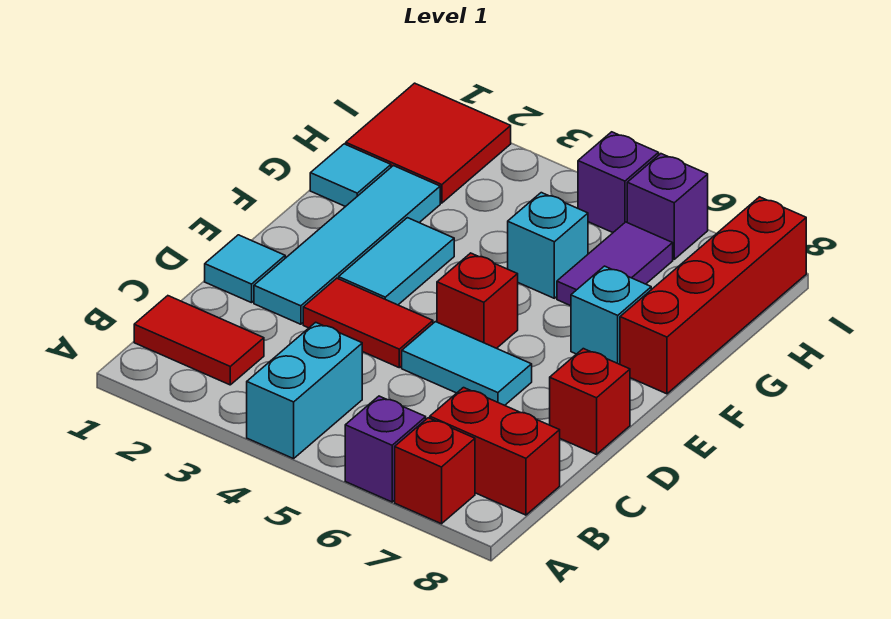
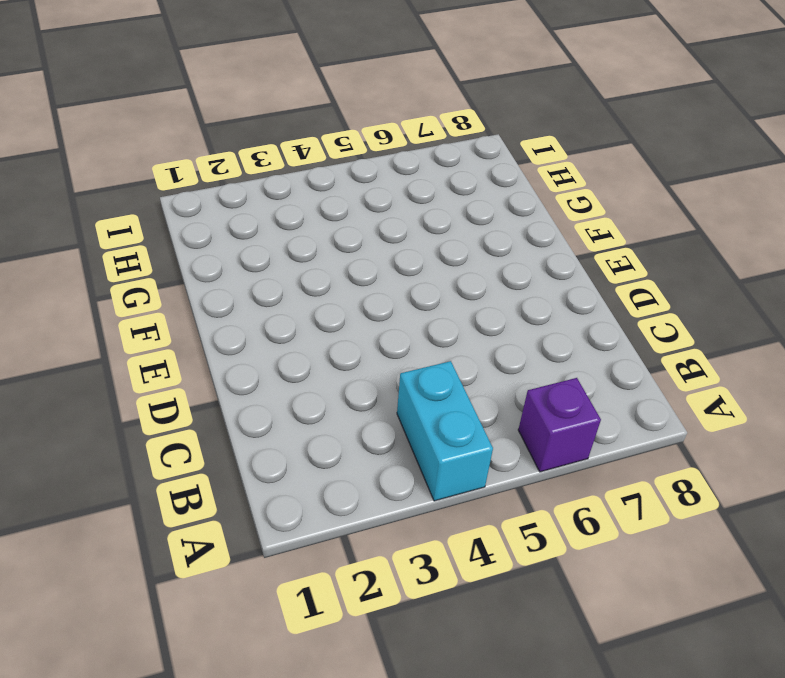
none -> red 1x1 brick [395,418,475,524]
none -> red 1x2 tile [134,296,264,385]
none -> red 1x2 brick [430,388,560,515]

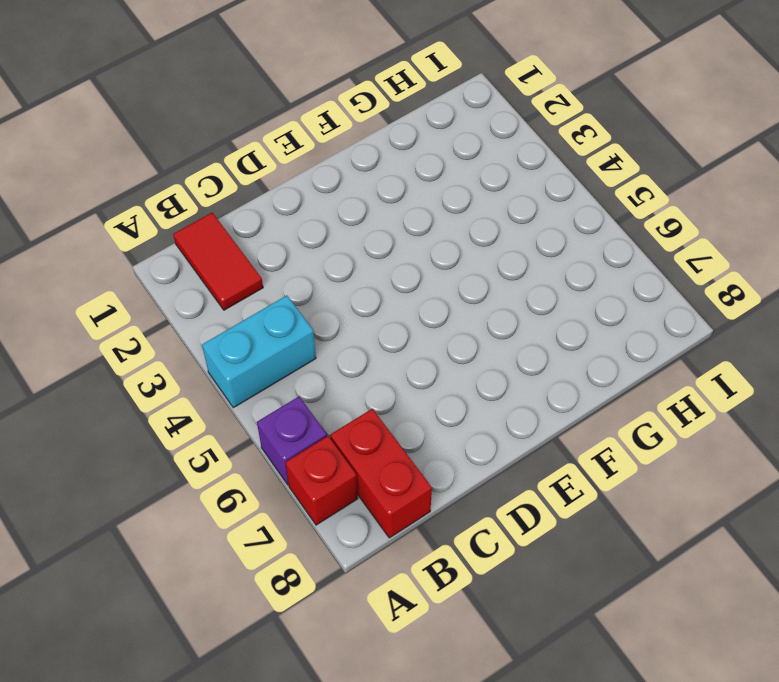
none -> cyan 1x1 tile [205,235,285,303]
none -> cyan 1x4 tile [254,166,440,324]
none -> red 1x2 tile [303,278,433,368]

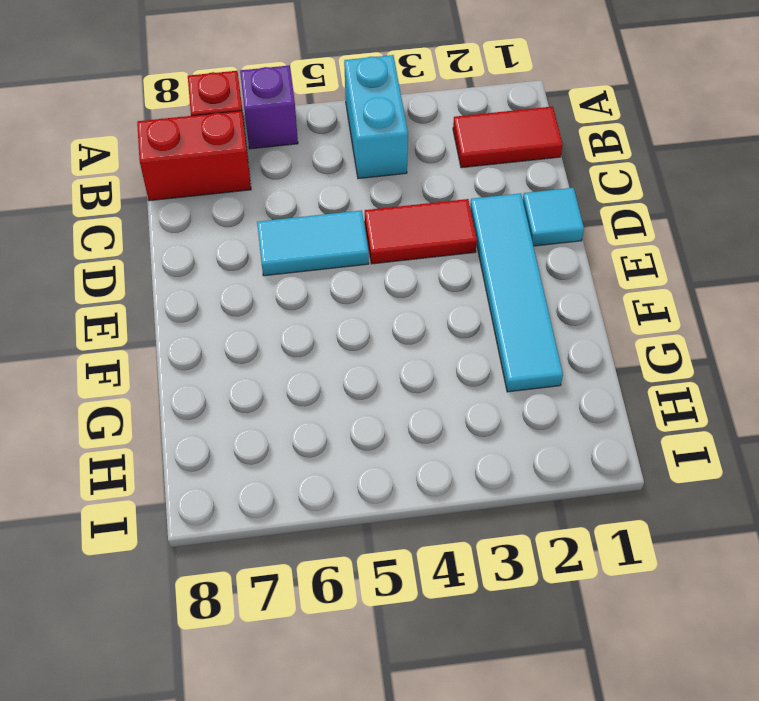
none -> red 1x1 brick [550,349,630,454]
none -> cyan 1x2 tile [339,218,454,305]
none -> red 1x1 brick [437,253,518,348]

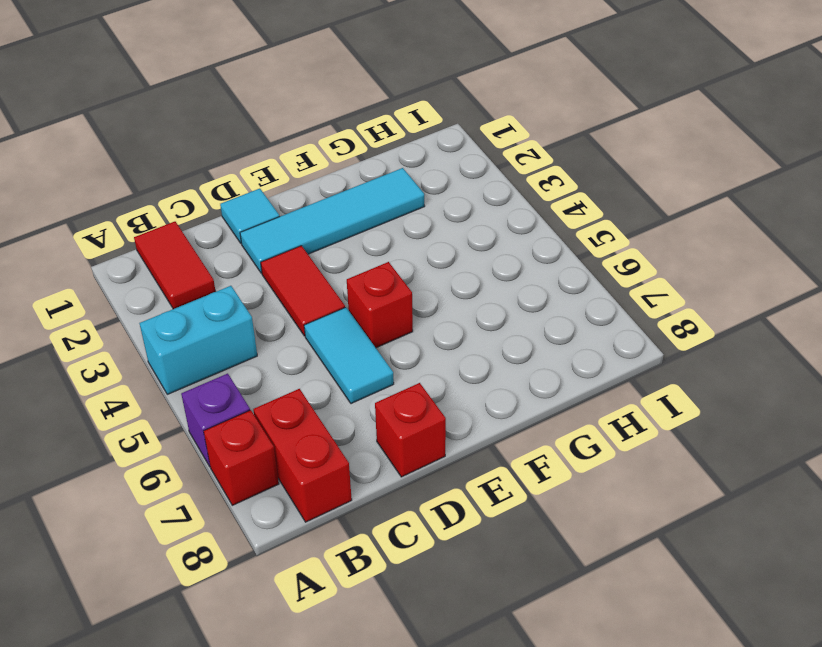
none -> cyan 1x2 tile [339,218,454,305]
none -> cyan 1x1 brick [571,266,651,364]
none -> red 1x4 brick [620,197,806,394]

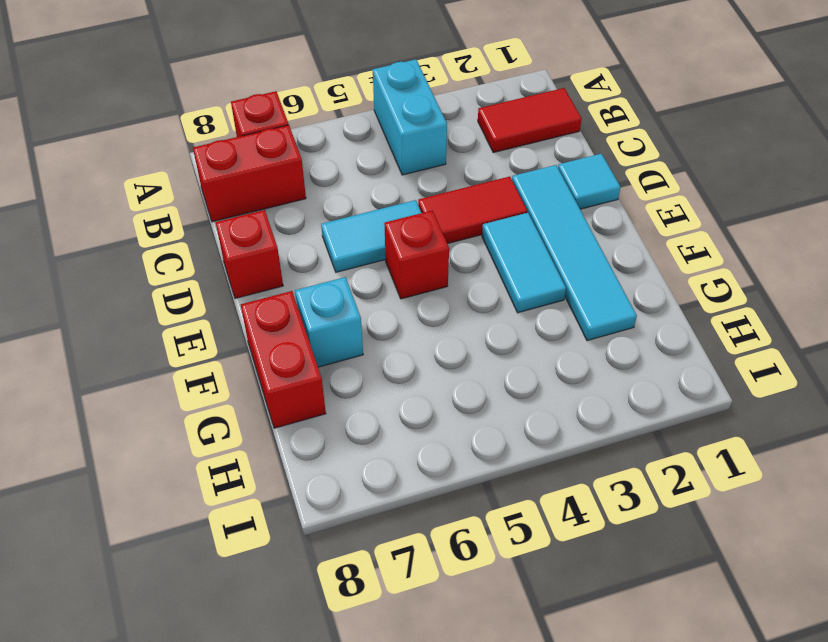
red 1x2 brick [241,291,326,428] -> red 1x4 brick [620,197,806,394]
none -> purple 1x1 brick [345,396,426,502]
none -> cyan 1x1 tile [310,144,391,207]
none -> cyan 1x1 brick [508,193,588,298]

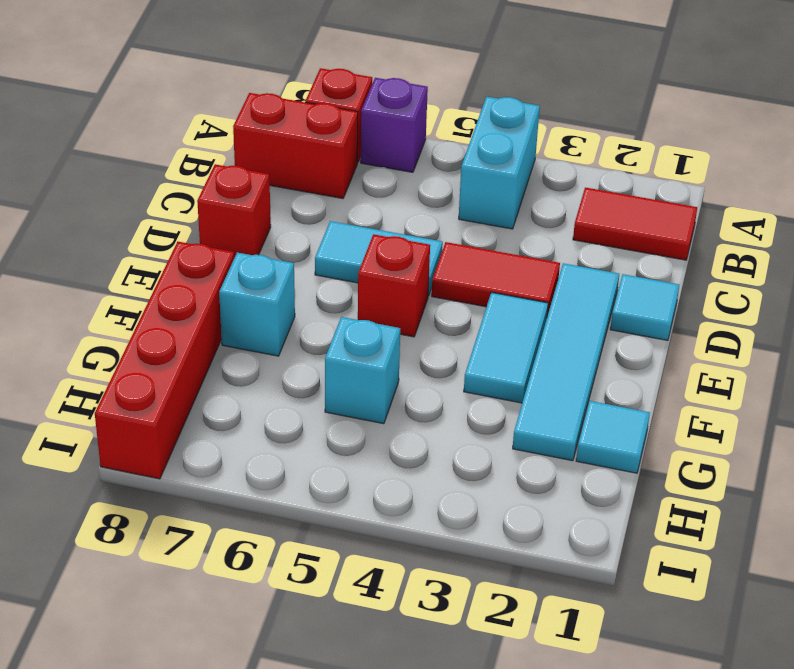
none -> purple 1x2 tile [557,222,673,306]
none -> red 2x2 tile [346,83,511,203]
none -> purple 1x1 brick [578,132,659,232]

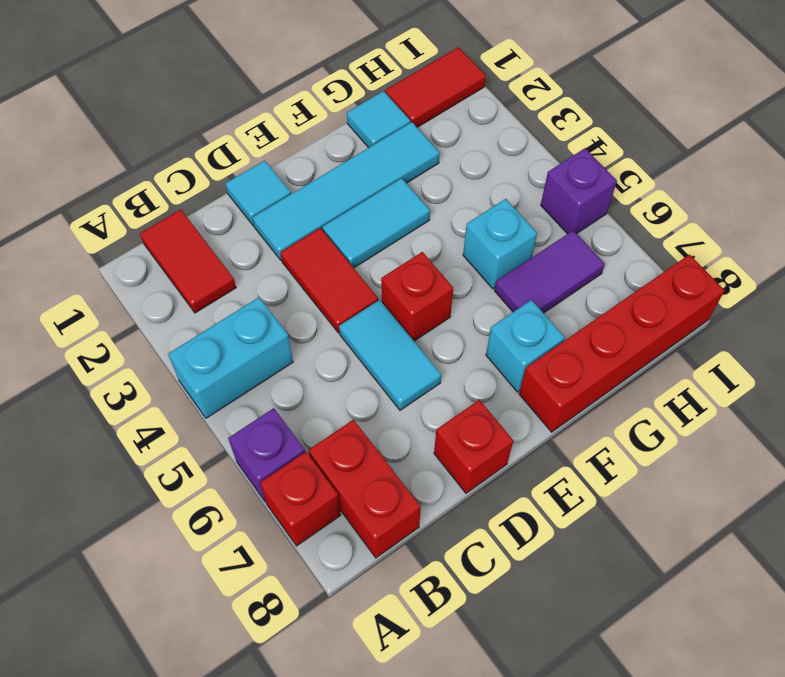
red 1x2 tile [385,47,486,127] -> red 2x2 tile [346,83,511,203]
none -> purple 1x1 brick [627,154,708,259]

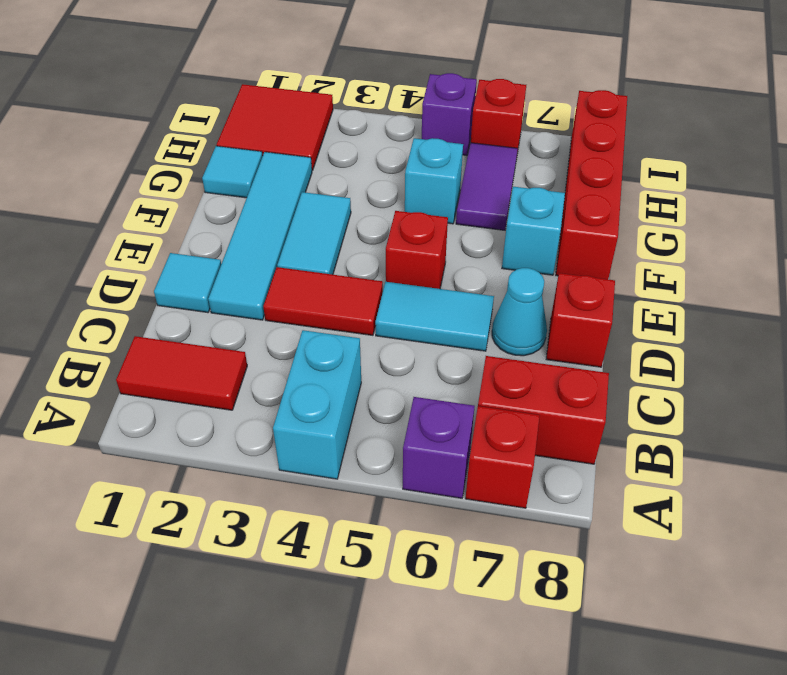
cyan 1x1 cone [492,268,547,356] -> none
red 1x1 brick [471,79,526,153] -> purple 1x1 brick [627,154,708,259]

